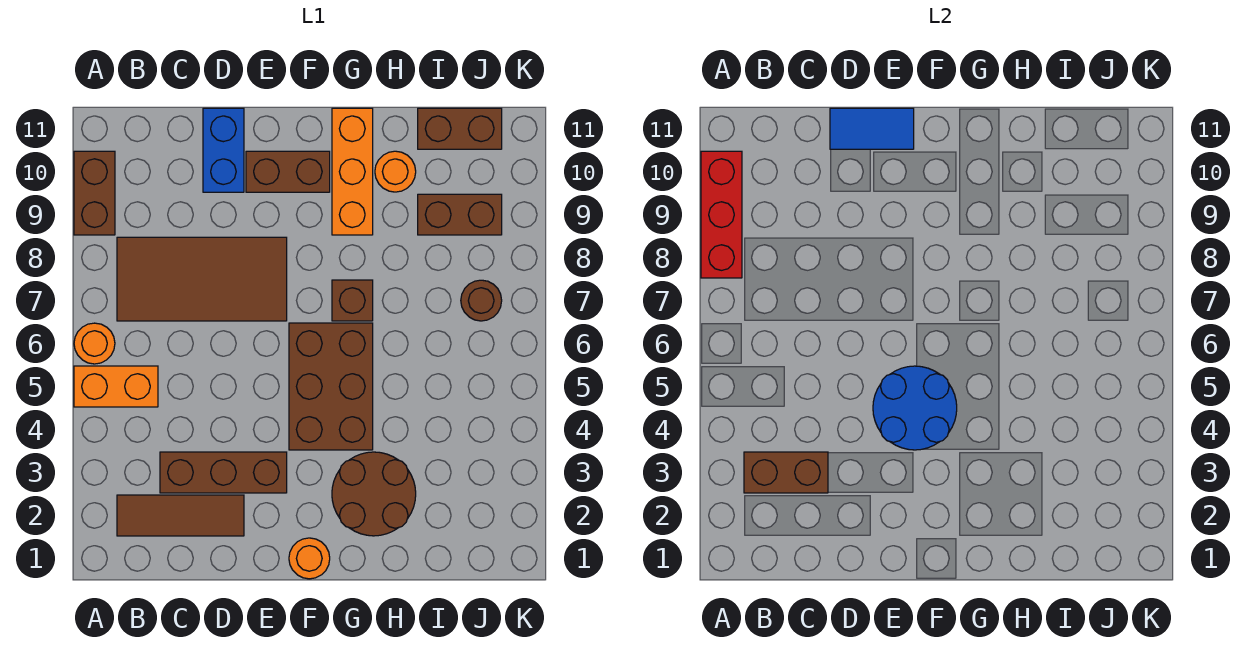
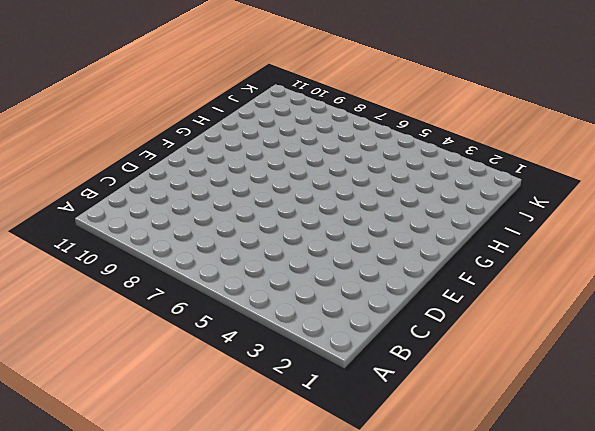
none -> orange 1x2 brick [74,366,158,407]
none -> orange 1x1 round brick [74,323,115,364]
none -> brown 1x2 brick [74,151,115,235]

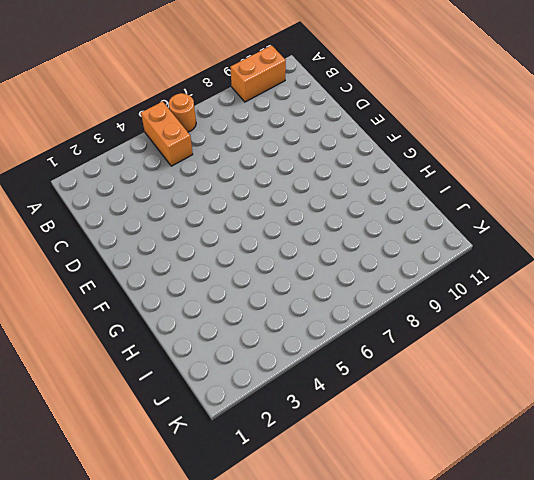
orange 1x2 brick [230,45,286,102] -> brown 1x2 brick [74,151,115,235]
none -> brown 1x3 tile [117,495,244,536]
none -> brown 2x4 tile [117,237,287,321]
none -> brown 1x3 brick [160,452,287,493]

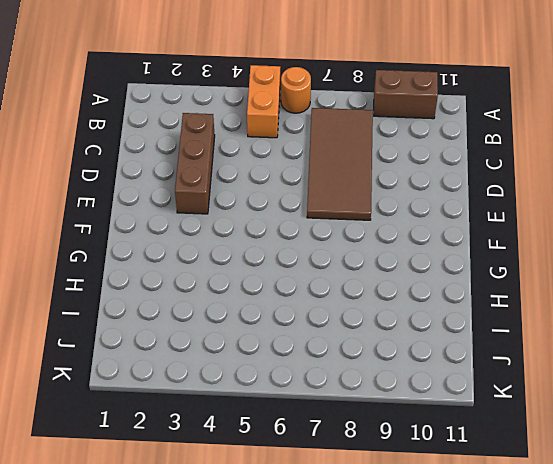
none -> brown 1x3 tile [117,495,244,536]
none -> blue 1x2 brick [203,108,244,192]
none -> brown 1x2 brick [246,151,330,192]

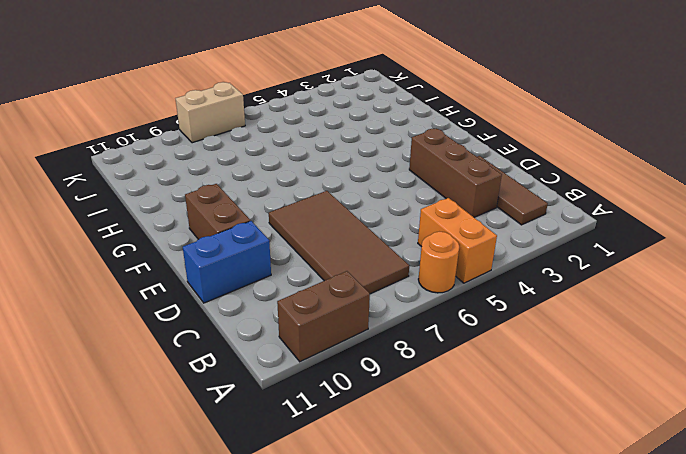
tan 1x2 brick [176,82,245,143] -> none
none -> orange 1x1 round brick [289,538,330,579]
none -> brown 2x3 brick [289,323,373,450]
none -> brown 2x2 round brick [332,452,416,536]

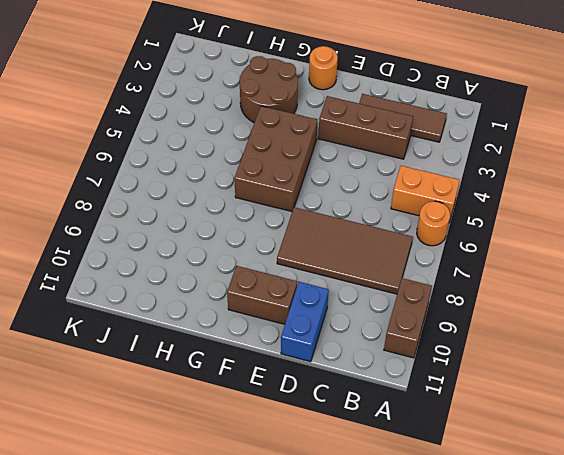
none -> brown 1x1 brick [332,280,373,321]
none -> orange 1x3 brick [332,108,373,235]
none -> orange 1x1 round brick [375,151,416,192]

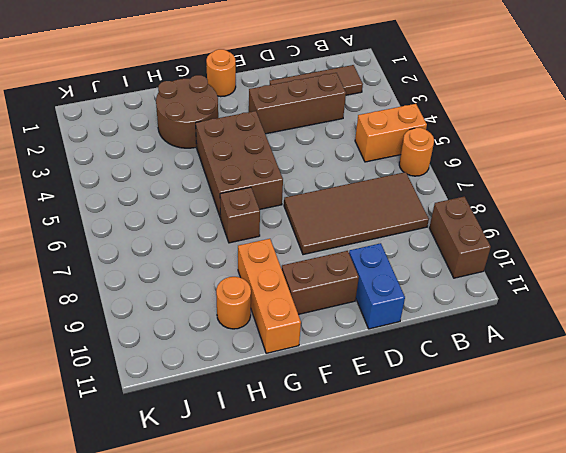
none -> brown 1x2 brick [418,194,502,235]
none -> brown 1x2 brick [418,108,502,149]
none -> brown 1x1 round brick [461,280,502,321]

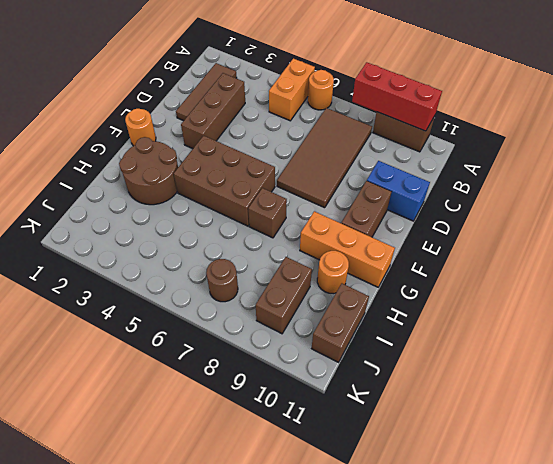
none -> brown 1x2 brick [744,452,828,493]
none -> blue 1x2 tile [830,108,914,149]
none -> blue 2x2 round brick [873,366,957,450]

